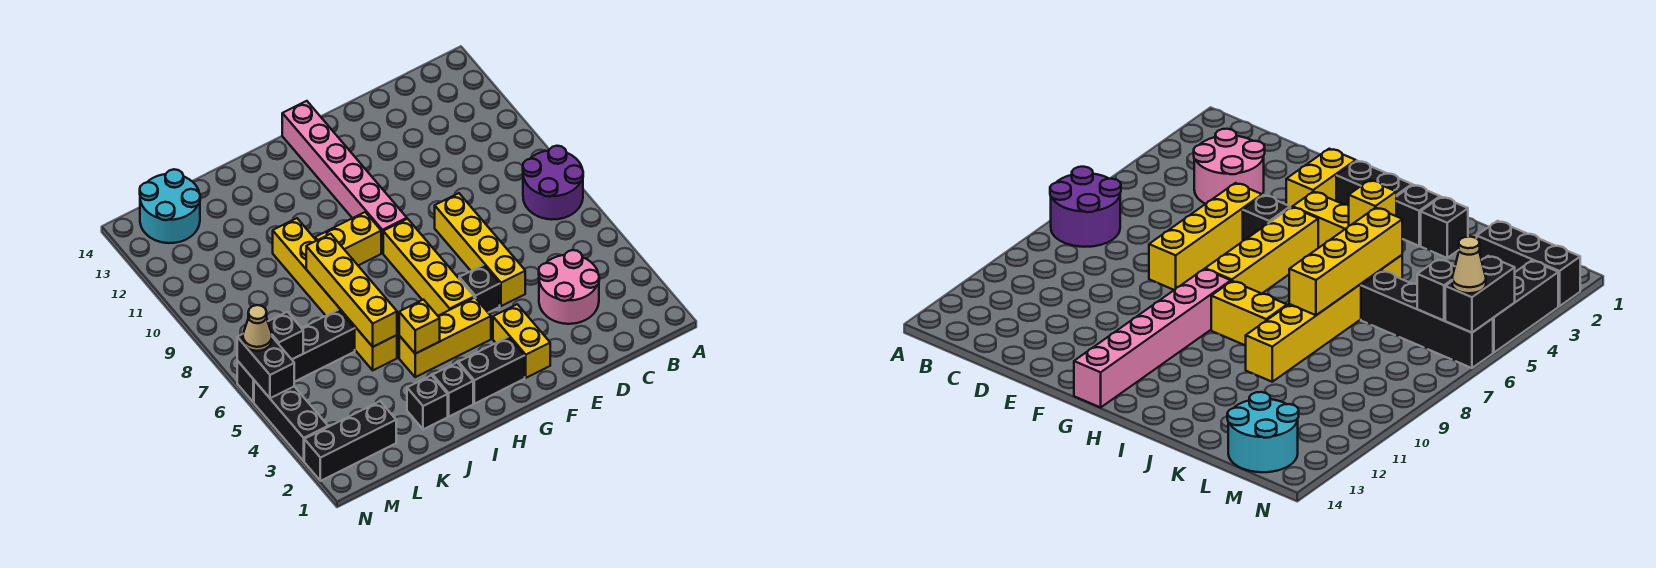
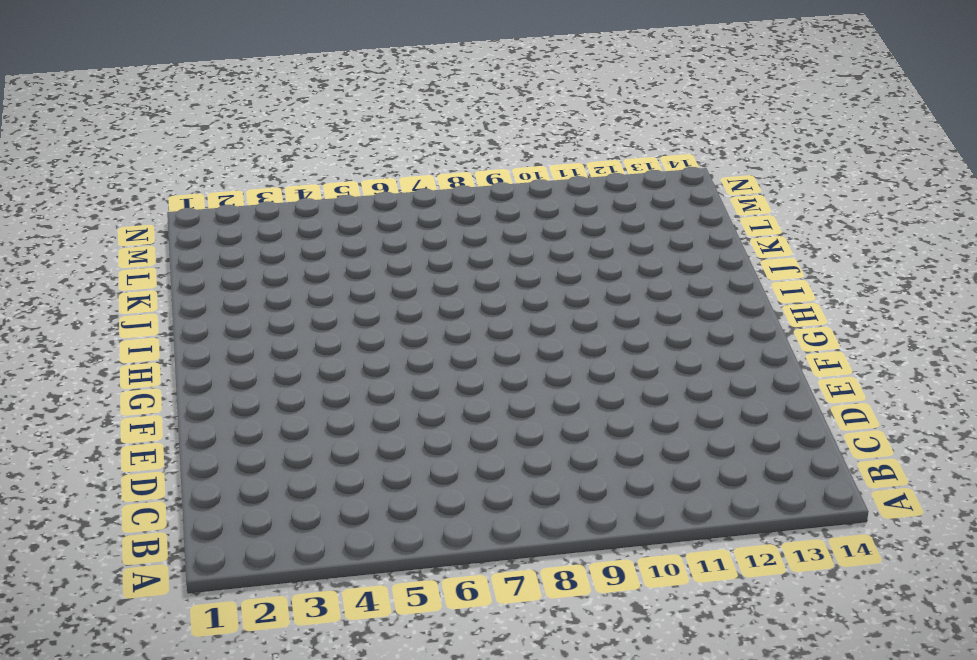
none -> purple 2x2 round brick [523,146,583,220]
none -> pink 2x2 round brick [539,250,599,324]
none -> yellow 1x4 brick [435,193,525,306]

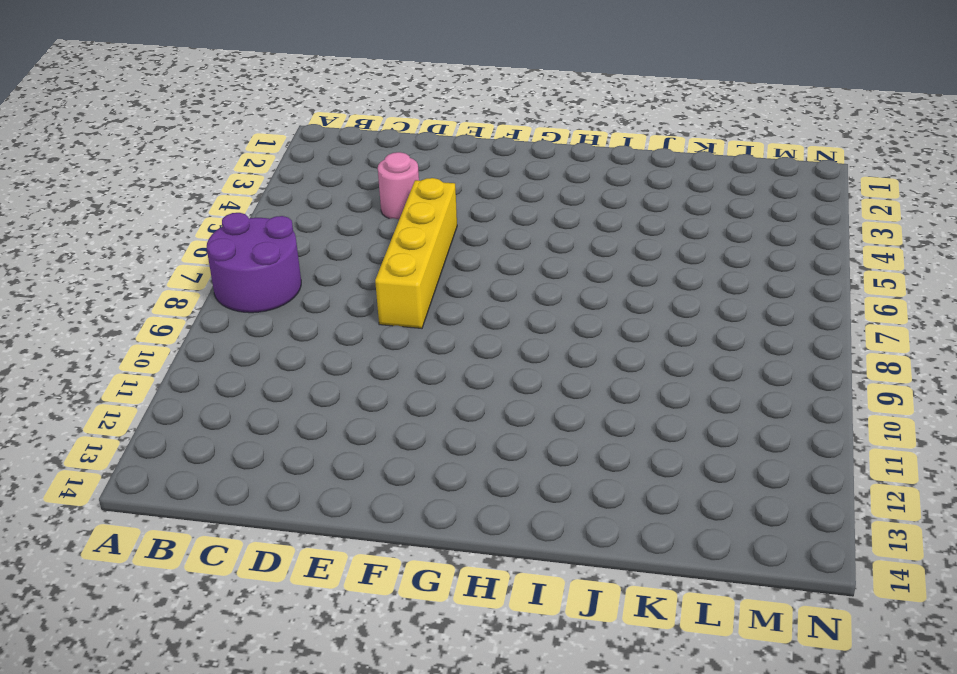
pink 1x1 round brick [378,152,419,219] -> pink 2x2 round brick [539,250,599,324]
none -> yellow 1x2 brick [493,304,550,378]
none -> black 1x1 brick [459,265,500,313]
none -> black 1x2 brick [458,337,525,404]

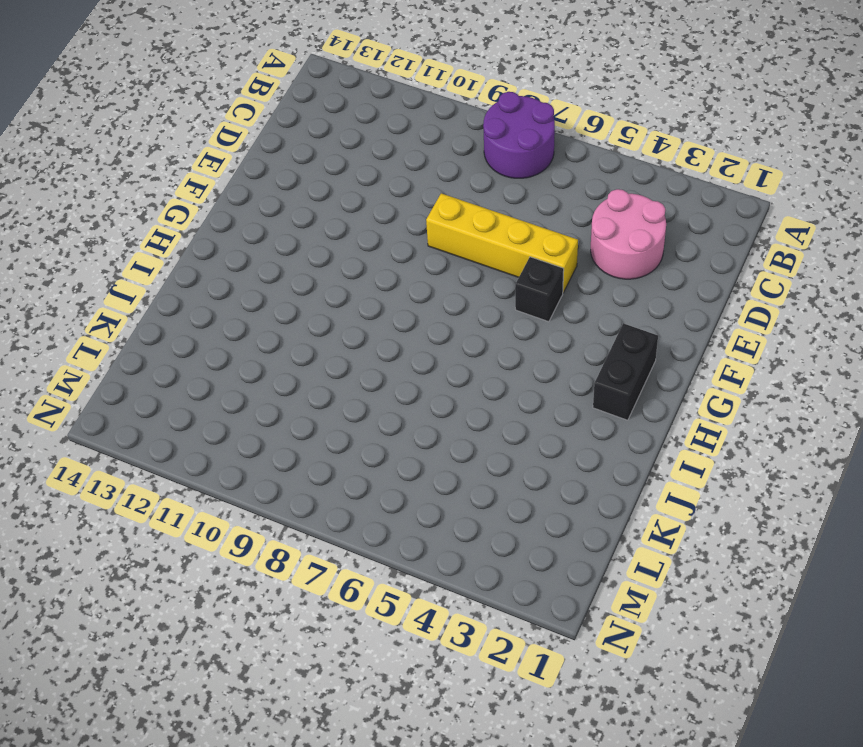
none -> yellow 1x2 brick [493,304,550,378]
none -> yellow 1x3 brick [399,298,491,377]
none -> yellow 1x4 brick [383,219,474,316]

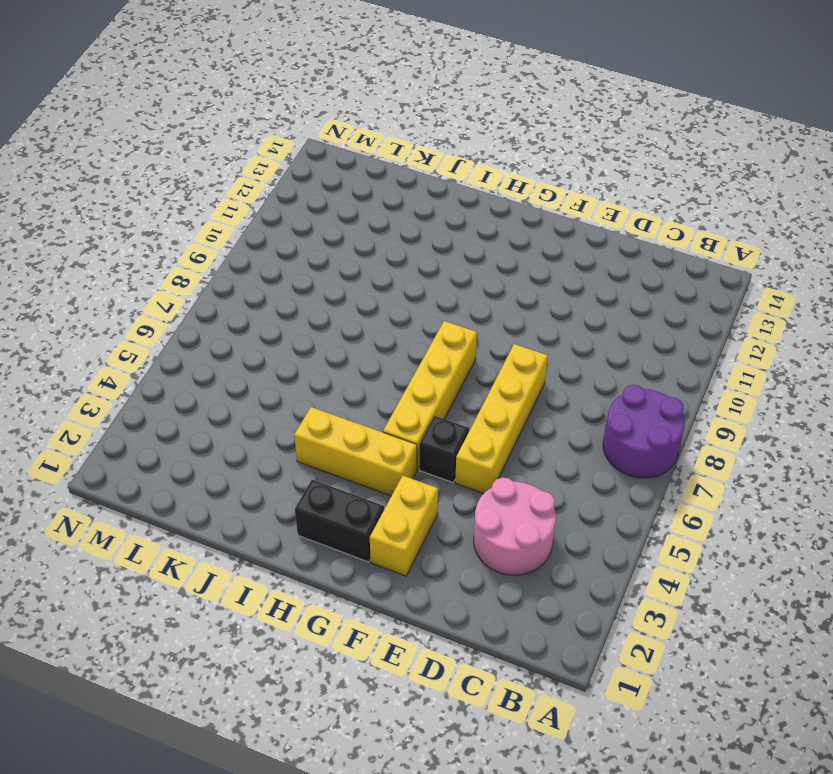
none -> pink 1x6 brick [282,101,407,253]
none -> yellow 1x2 brick [315,212,381,265]
none -> black 1x1 brick [433,363,473,416]

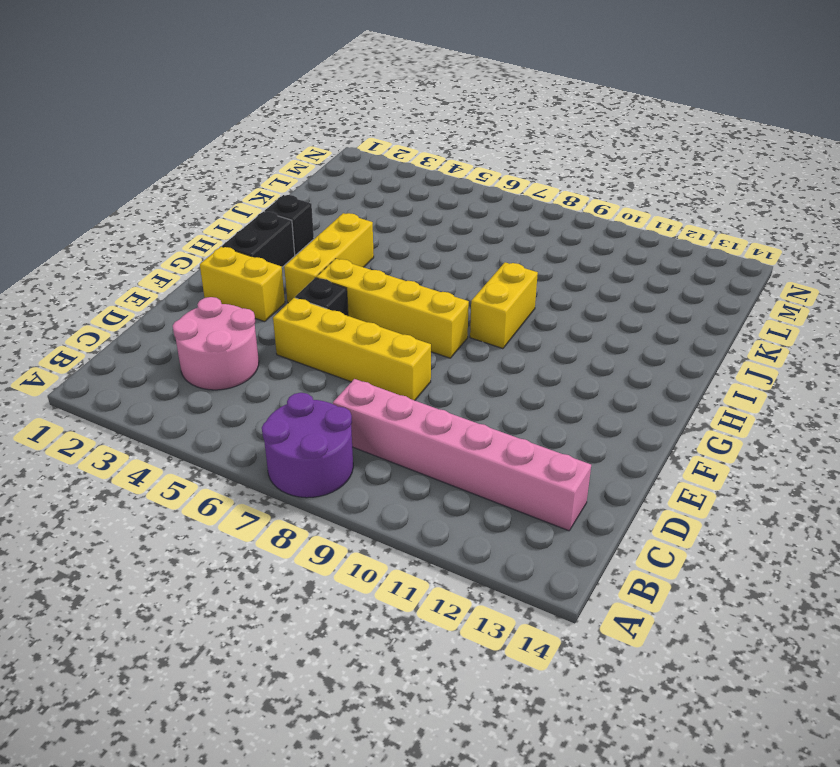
pink 1x6 brick [333,379,591,531] -> pink 1x6 brick moved to [282,101,407,253]
none -> black 1x1 brick [407,375,448,429]
none -> yellow 1x6 brick [273,218,397,370]
none -> black 1x4 brick [237,310,355,402]

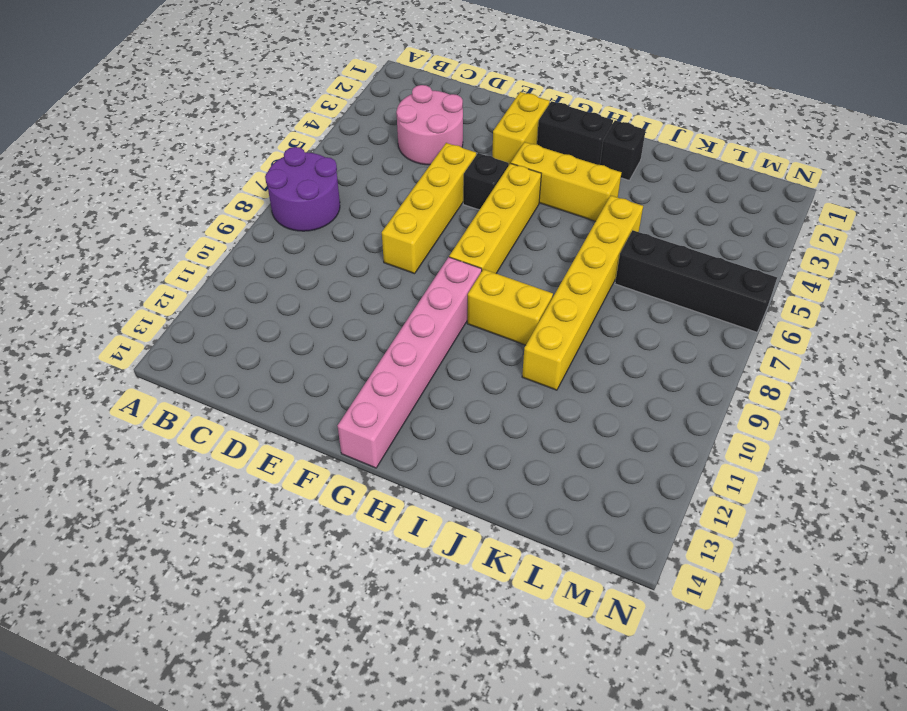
none -> black 1x1 brick [407,375,448,429]
none -> black 1x3 brick [304,401,396,481]
none -> cyan 2x2 round brick [140,169,200,243]

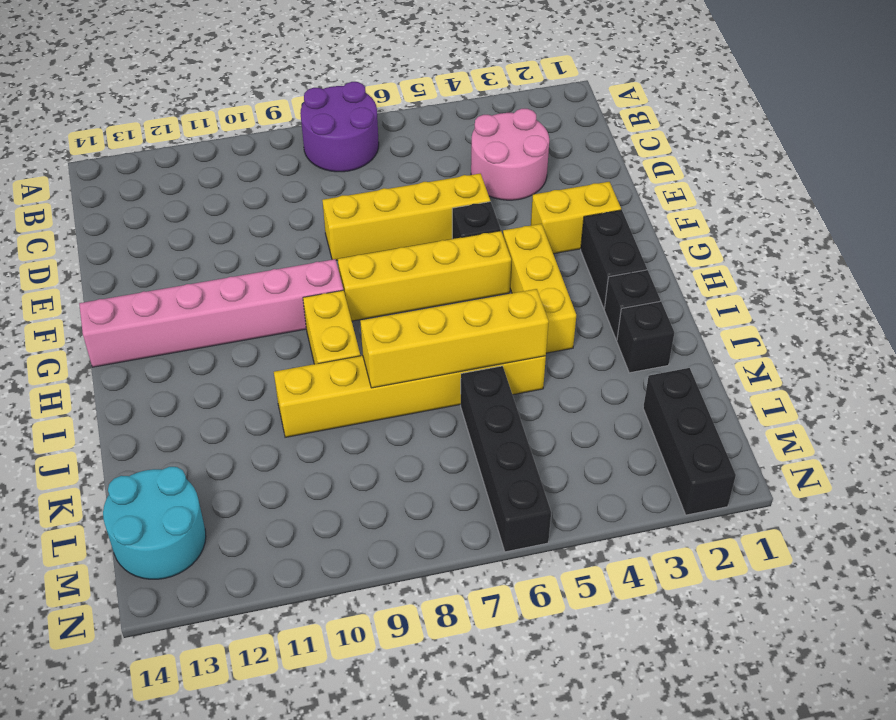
none -> black 1x3 brick [254,380,328,461]
none -> yellow 1x1 brick [399,300,440,354]
none -> black 1x1 brick [268,312,303,359]

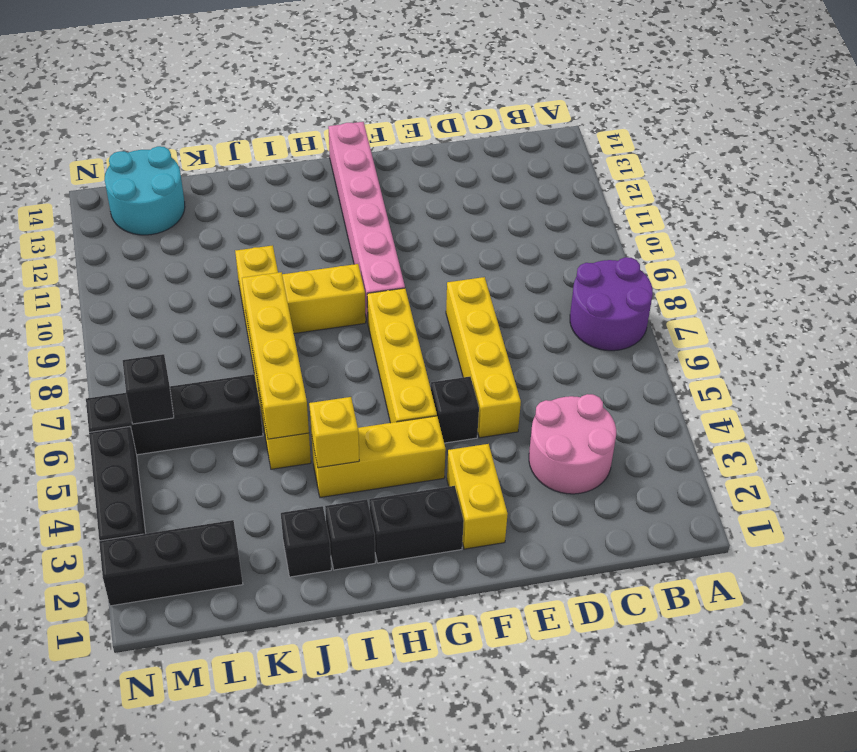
none -> black 1x2 brick [237,334,294,398]
none -> tan 1x1 cone [243,305,272,351]

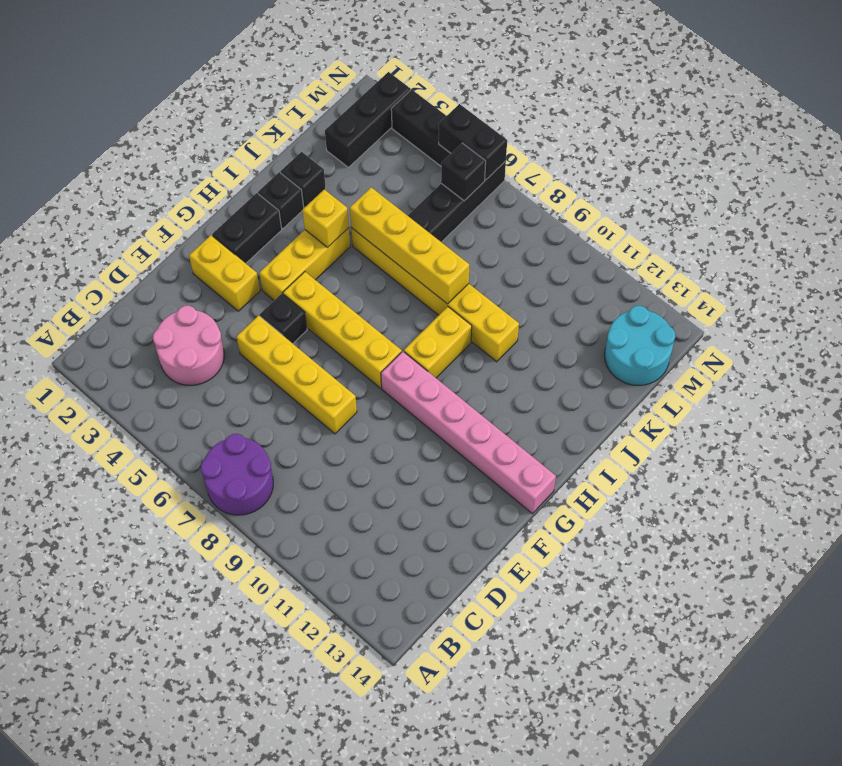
none -> tan 1x1 cone [243,305,272,351]

